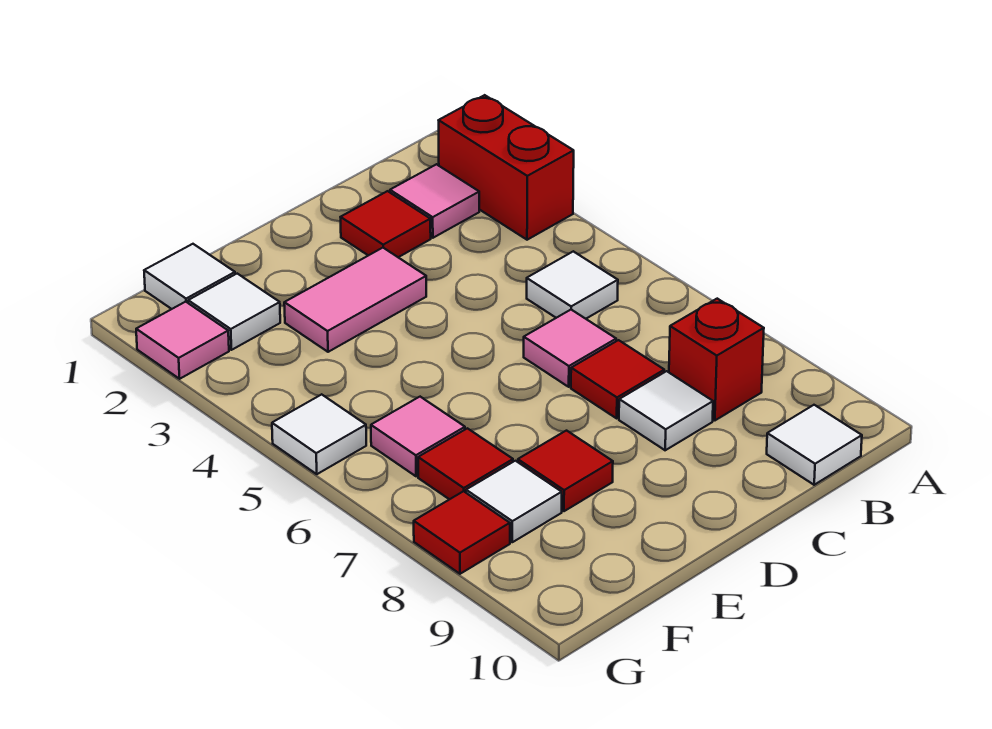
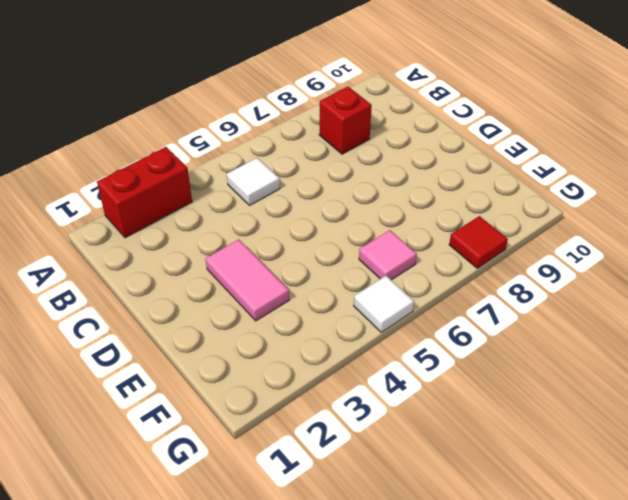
none -> pink 1x1 tile [390,164,479,238]
none -> white 1x1 tile [767,405,862,485]
none -> red 1x1 tile [341,191,431,257]

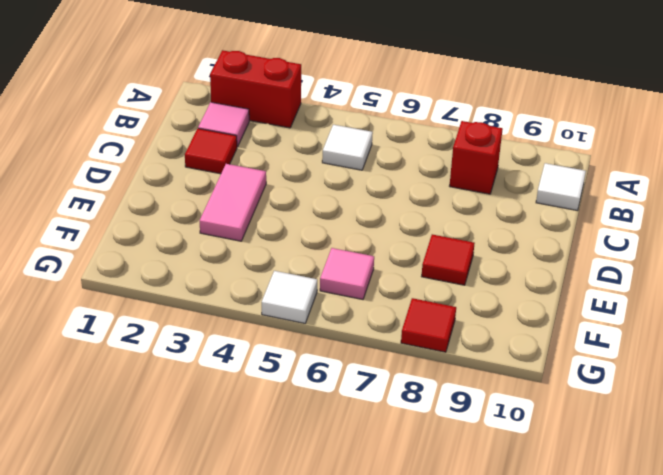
none -> pink 1x1 tile [524,310,616,387]
none -> red 1x1 tile [571,340,664,418]
none -> white 1x1 tile [619,371,713,450]

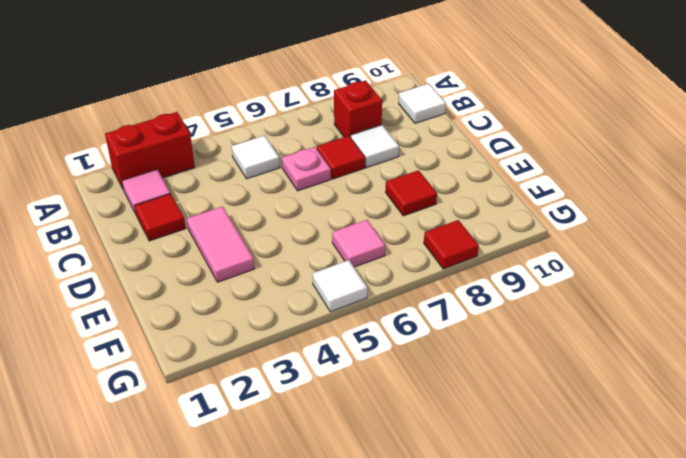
pink 1x1 plate [282,147,331,191] -> pink 1x1 tile [524,310,616,387]
none -> white 1x1 tile [144,244,235,309]
none -> white 1x1 tile [188,274,280,350]
none -> red 1x1 tile [418,428,513,499]

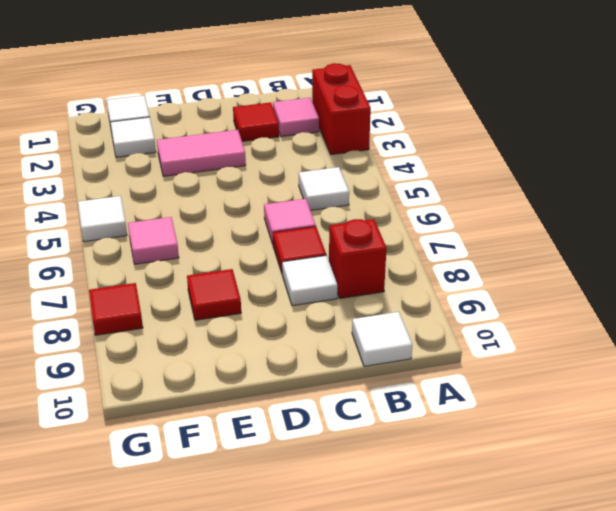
none -> red 1x1 tile [418,428,513,499]
none -> white 1x1 tile [466,461,562,542]
none -> pink 1x1 tile [136,302,229,379]

